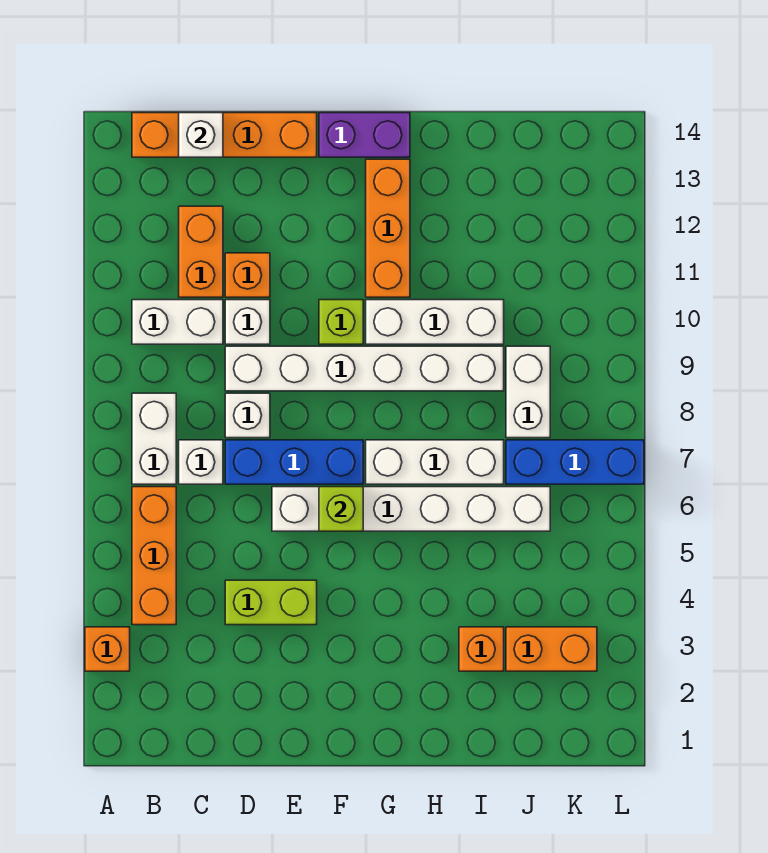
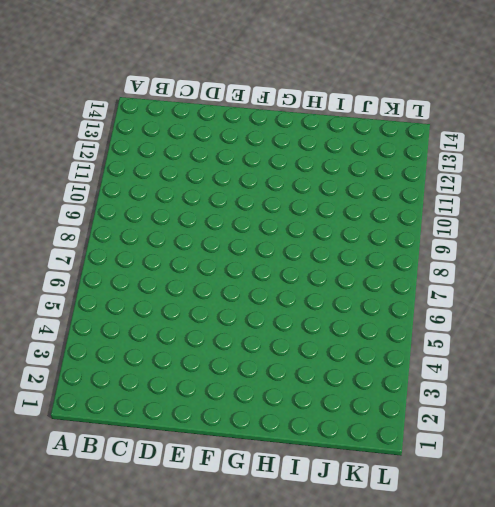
none -> orange 1x1 brick [85,627,130,671]
none -> orange 1x3 brick [132,487,176,625]
none -> white 1x2 brick [132,393,176,484]

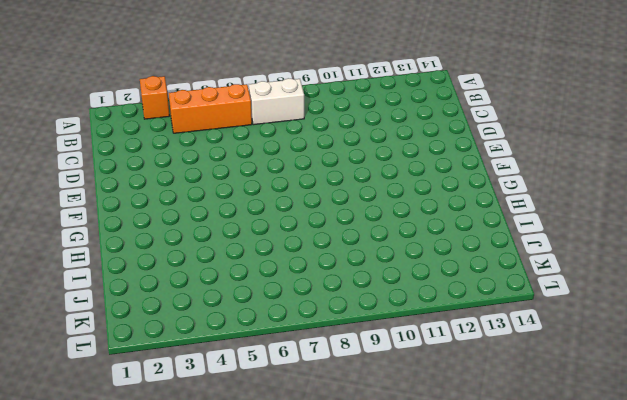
none -> white 1x2 brick [132,300,223,344]
none -> orange 1x4 brick [132,113,317,157]
none -> white 1x1 brick [179,440,223,484]

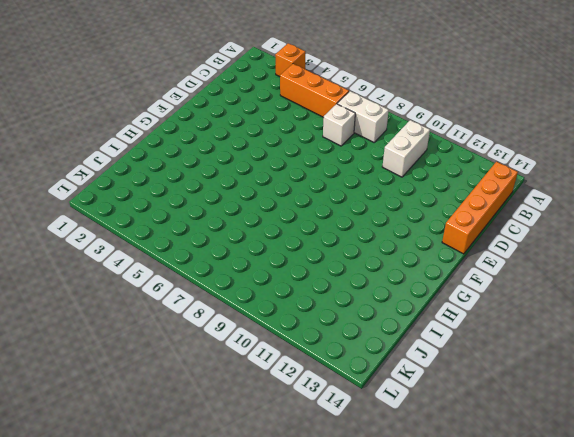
none -> orange 1x2 brick [179,206,223,297]
none -> lime 1x2 brick [225,580,317,625]
none -> blue 1x3 brick [225,440,363,484]

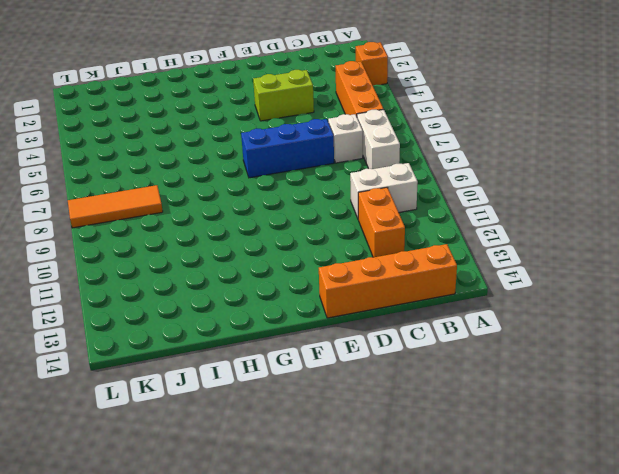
orange 1x3 tile [68,185,163,228] -> white 1x2 brick [506,346,550,438]
none -> white 1x1 brick [225,393,270,438]
none -> white 1x6 brick [225,346,504,391]
none -> white 1x1 brick [225,300,270,344]

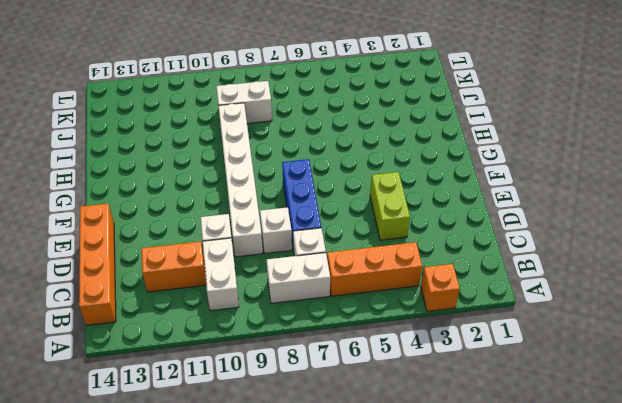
none -> orange 1x1 brick [225,253,270,297]
none -> white 1x6 brick [272,487,550,531]
none -> lime 1x1 brick [319,300,363,344]

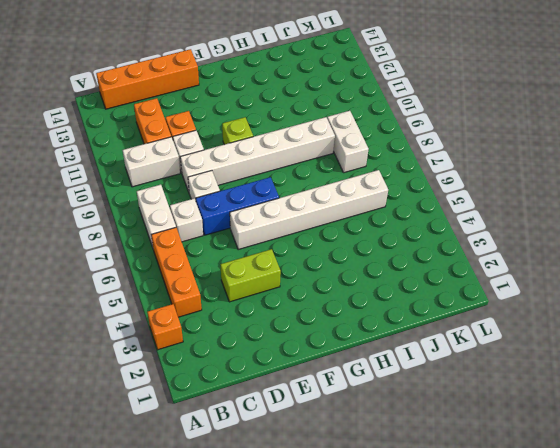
none -> purple 1x2 brick [319,113,410,157]
none -> white 1x3 brick [366,440,504,484]
none -> white 1x3 brick [366,300,504,344]

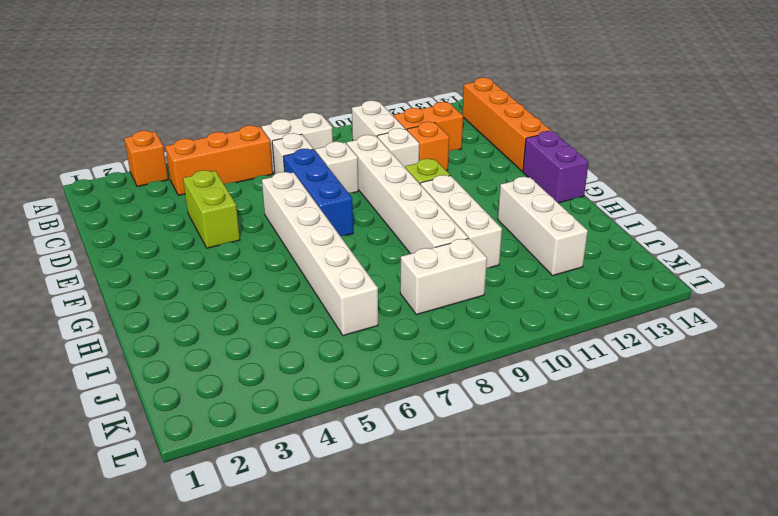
white 1x3 brick [498,177,588,276] -> white 1x3 brick moved to [366,440,504,484]
none -> orange 1x3 brick [366,159,410,297]
none -> orange 1x1 brick [459,627,504,671]
none -> orange 1x2 brick [506,627,597,671]

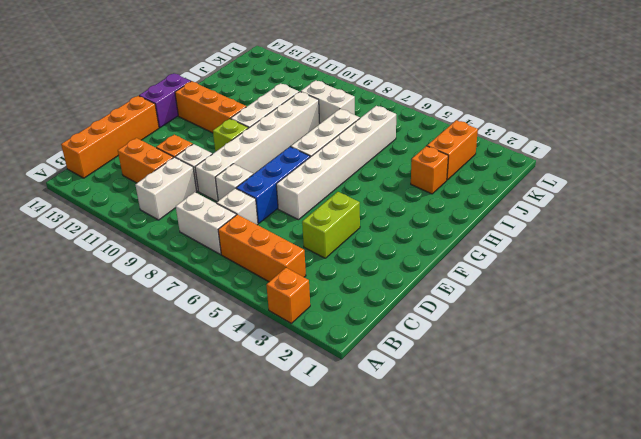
none -> blue 1x3 brick [506,440,644,484]
none -> white 1x1 brick [179,113,223,157]
none -> lime 1x1 brick [319,487,363,531]

